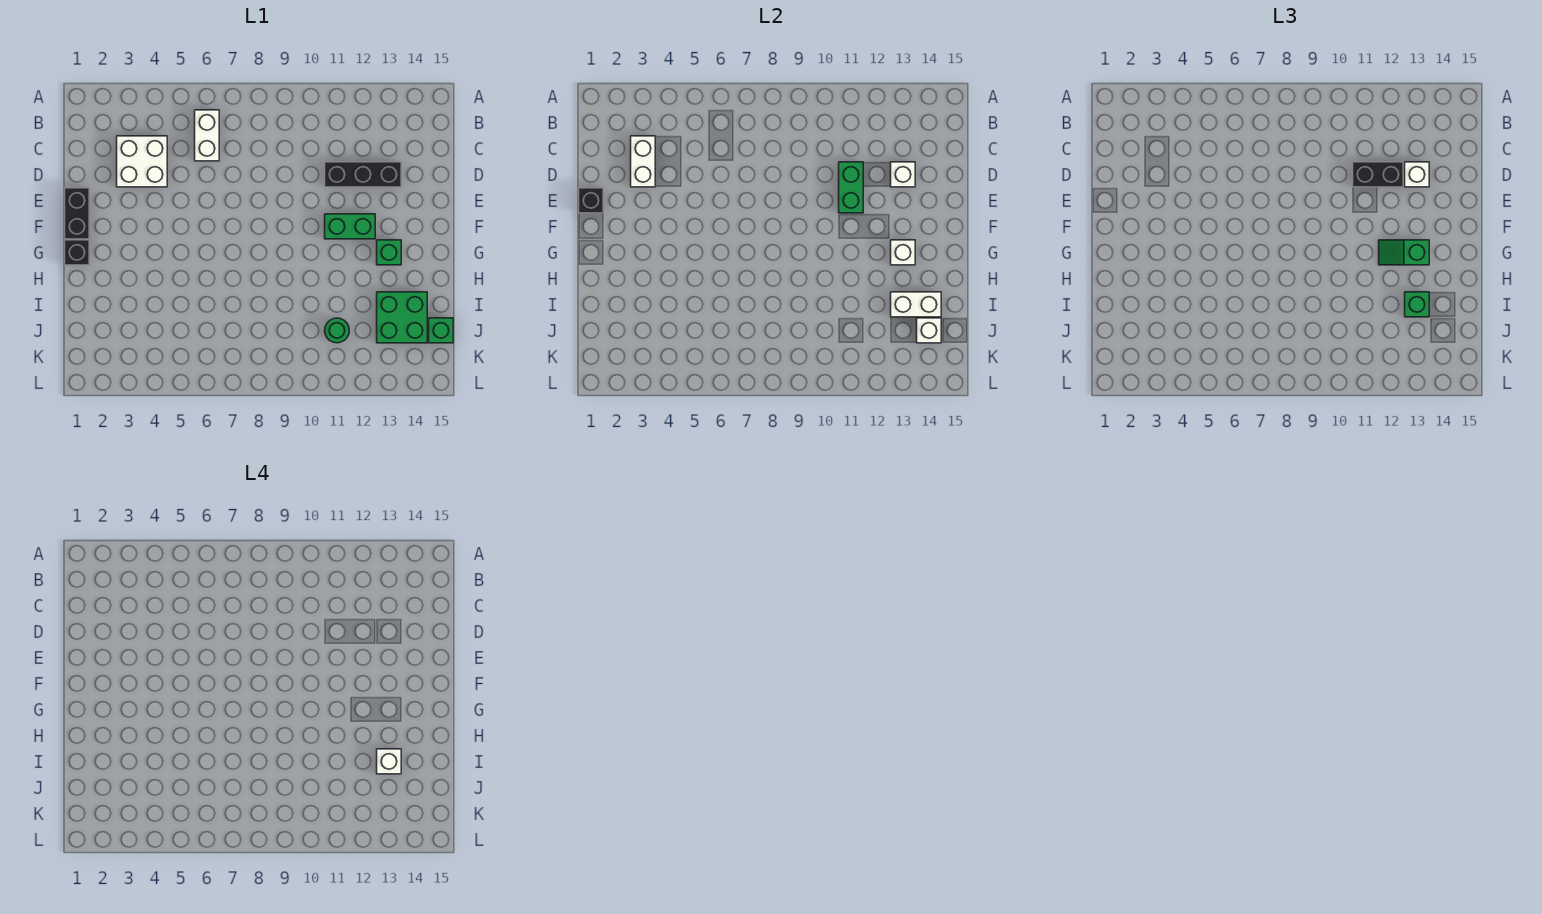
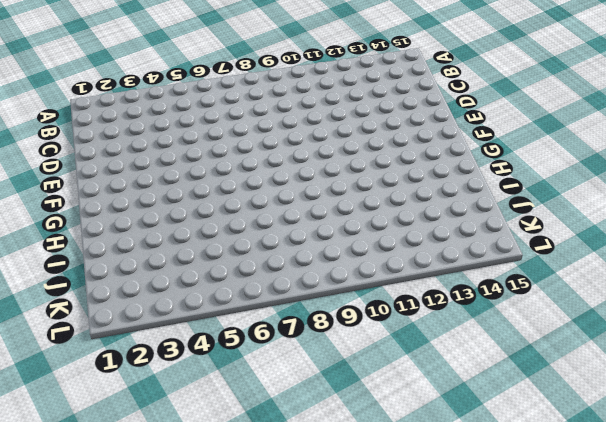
none -> white 1x2 brick [195,110,219,161]
none -> white 2x2 brick [117,136,167,187]
none -> black 1x3 brick [325,162,401,187]

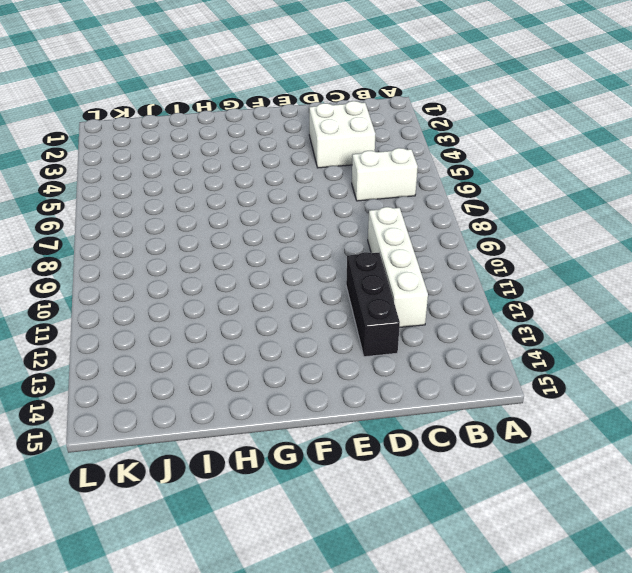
white 1x4 brick [368,207,428,327] -> none
none -> black 1x2 brick [65,188,89,239]
none -> green 1x2 brick [325,214,375,239]
none -> black 1x1 brick [65,240,89,265]

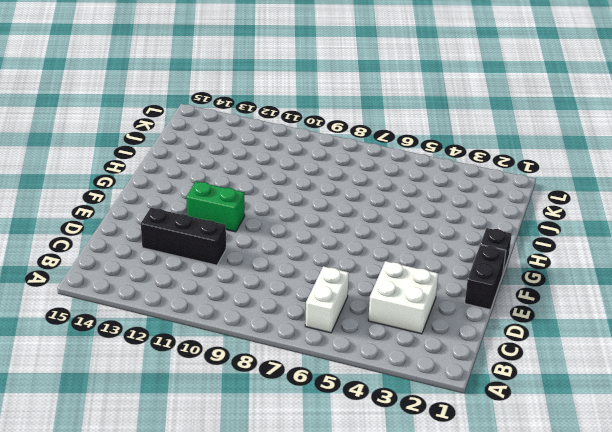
none -> green 1x1 brick [377,240,401,265]
none -> green 2x2 brick [377,292,427,343]
none -> green 1x1 round brick [325,318,349,343]

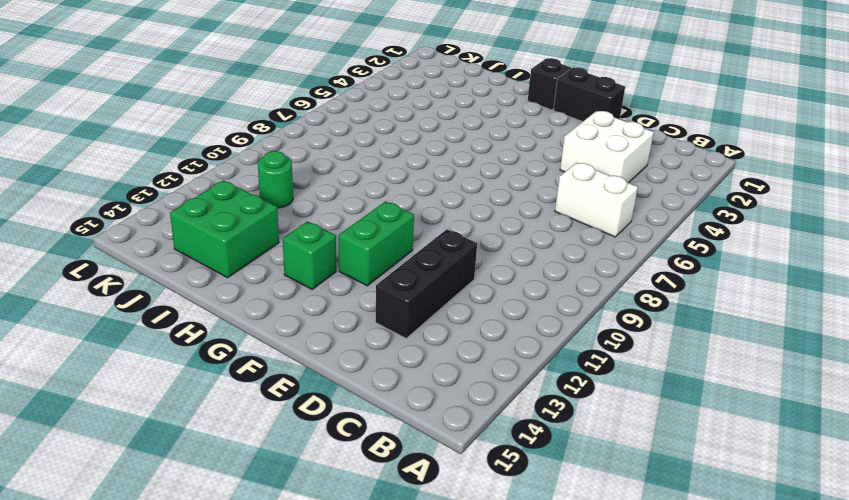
none -> green 1x1 brick [429,318,453,343]
none -> white 1x2 brick [631,136,655,187]
none -> green 1x2 brick [839,162,863,213]

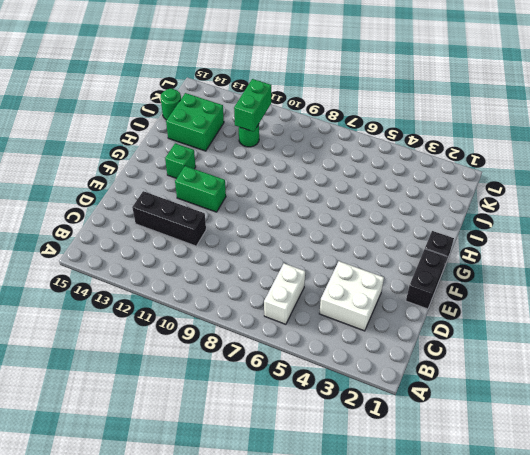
green 1x2 brick [234,79,271,132] -> green 1x2 brick moved to [839,162,863,213]
green 1x1 round brick [161,89,181,120] -> green 1x1 brick [429,318,453,343]
none -> white 1x2 brick [631,136,655,187]
none -> white 1x1 brick [891,162,915,187]
none -> black 1x1 brick [579,188,603,213]

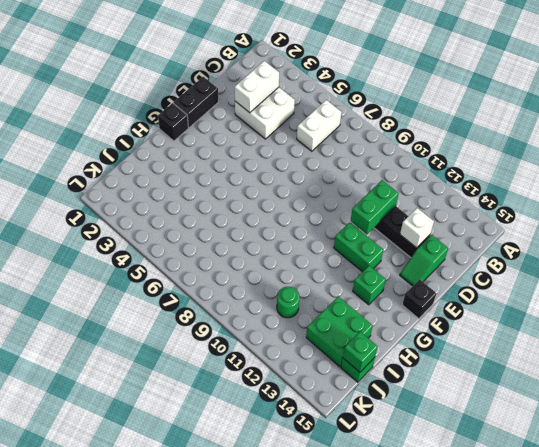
green 1x2 slope [400,235,448,286] -> green 1x2 slope turned to [1379,240,1429,265]
black 1x1 brick [402,279,436,319] -> black 1x1 brick moved to [579,188,603,213]
green 1x1 brick [343,332,377,372] -> green 1x1 brick moved to [1405,292,1429,317]
none -> white 1x1 brick [891,240,915,265]
none -> white 1x2 brick [891,292,941,317]
none -> white 1x1 brick [917,318,941,343]

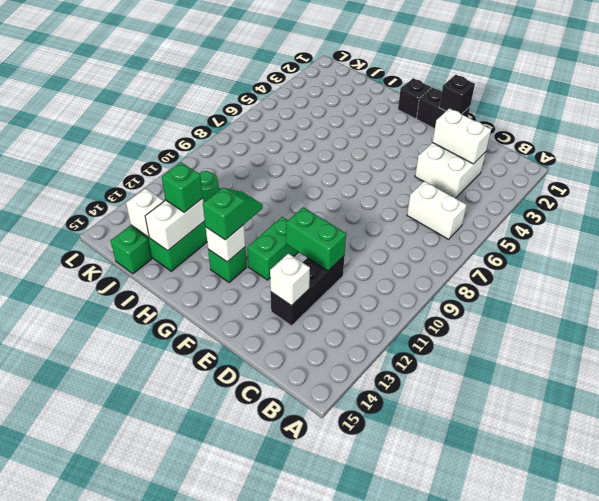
none -> black 1x2 brick [1353,162,1403,187]
none -> white 1x1 brick [1405,162,1429,187]
none -> white 1x1 brick [377,749,401,774]

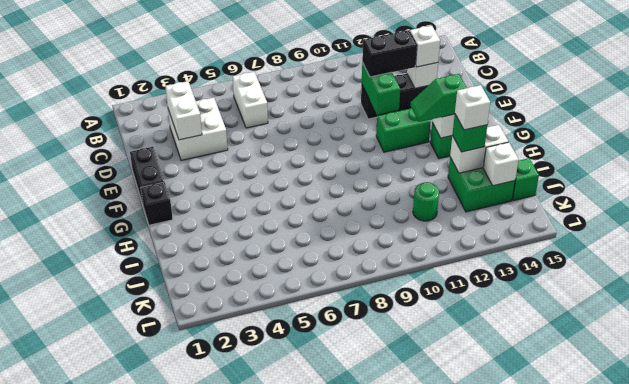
none -> black 1x1 brick [579,188,603,213]

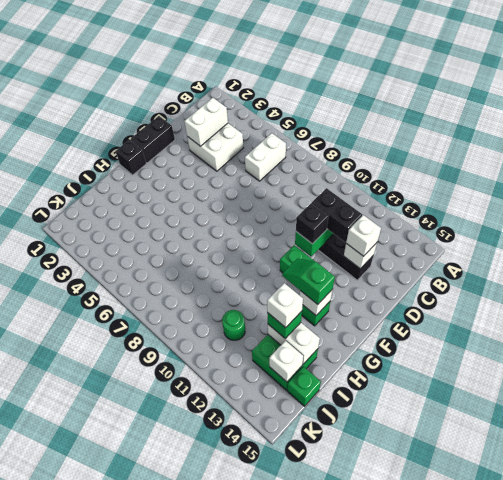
black 1x1 brick [296,203,328,244] -> black 1x1 brick moved to [579,188,603,213]

